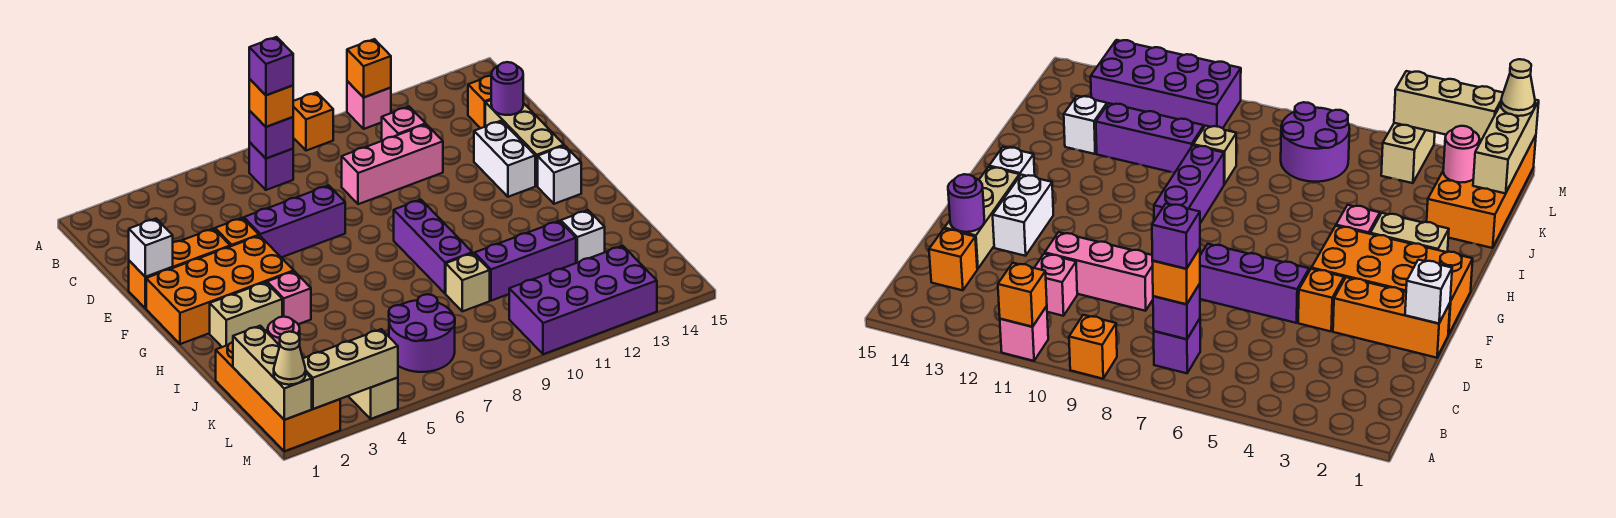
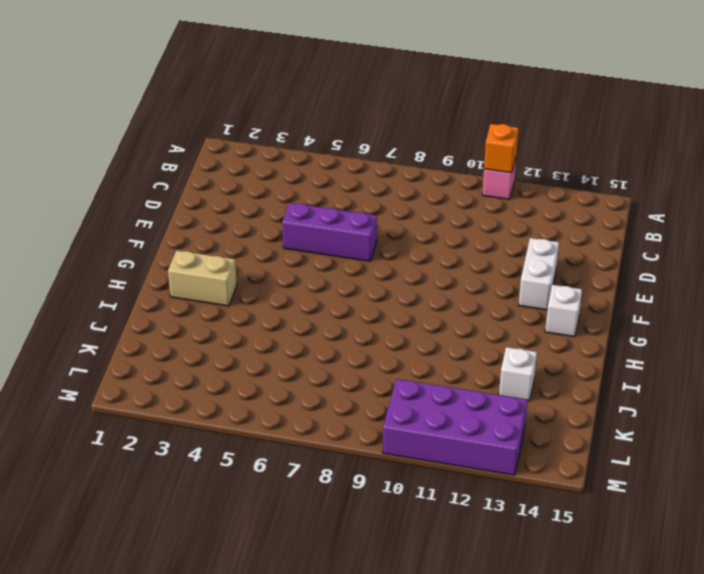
none -> orange 1x1 brick [293,92,333,151]
none -> purple 1x1 brick [249,142,293,190]
none -> pink 1x1 brick [381,107,426,141]
none -> orange 1x1 brick [468,76,491,128]

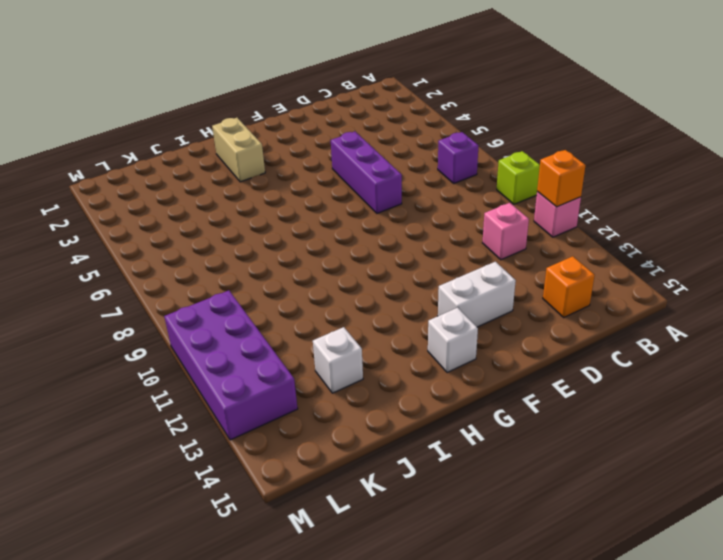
lime 1x1 brick [497,151,540,204] -> orange 1x1 brick [293,92,333,151]
none -> pink 1x3 brick [342,124,443,204]
none -> tan 1x3 brick [485,100,564,186]
none -> orange 1x3 brick [129,229,230,308]
none -> orange 1x1 brick [215,218,259,246]

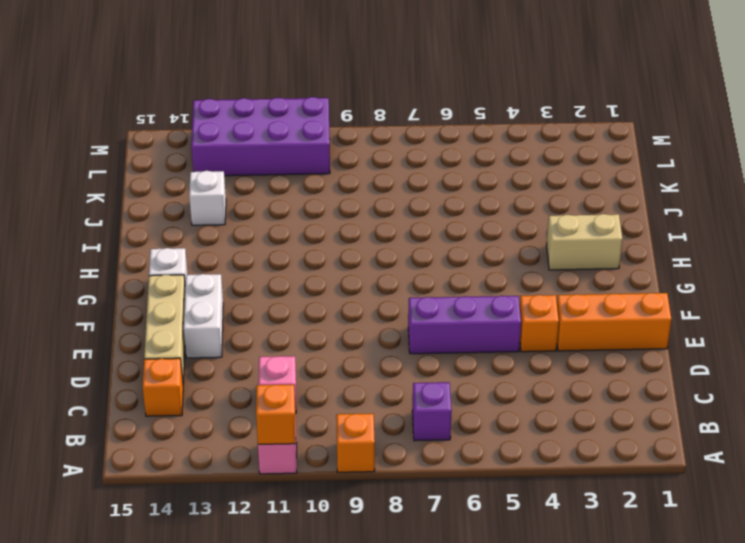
none -> pink 1x3 brick [342,124,443,204]
none -> orange 2x4 brick [146,236,294,344]
none -> purple 1x3 brick [394,200,472,294]
none -> pink 1x1 brick [267,271,311,324]

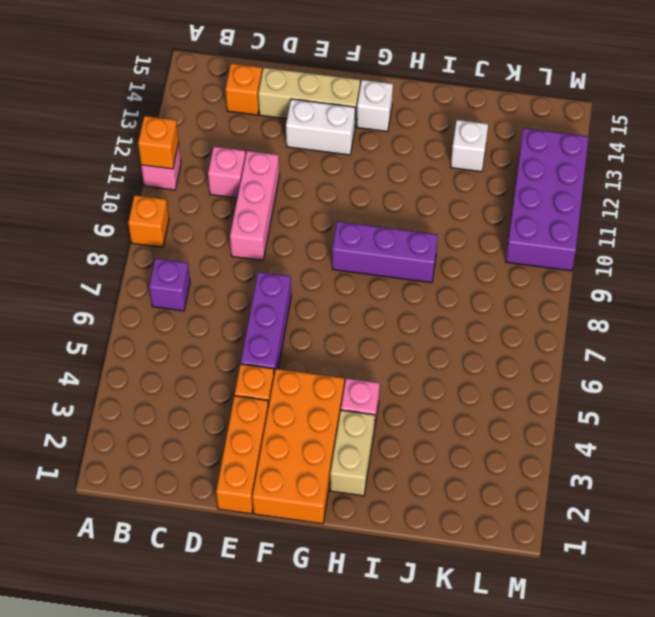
none -> orange 2x4 brick [216,330,340,451]
none -> tan 1x1 brick [446,253,490,311]
none -> purple 1x3 brick [475,221,576,301]
none -> purple 2x2 round brick [389,294,455,372]

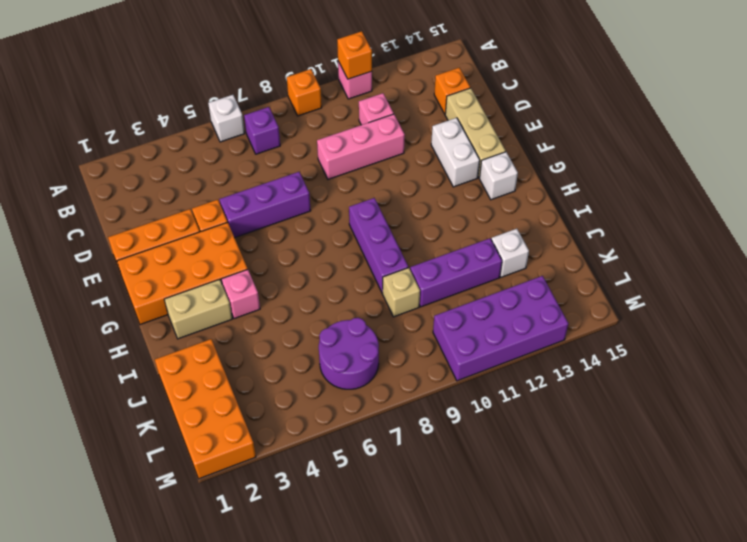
white 1x1 brick [208,95,245,142] -> white 1x1 brick moved to [129,219,173,277]
none -> tan 1x2 brick [349,378,398,419]
none -> purple 1x1 brick [249,110,293,159]
none -> purple 1x1 round brick [491,62,523,115]
none -> tan 1x3 brick [233,326,312,420]

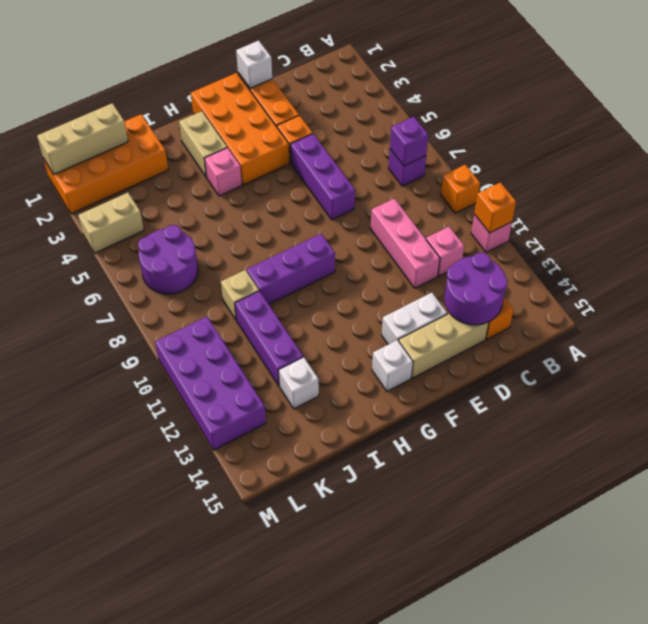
purple 2x2 round brick [444,253,508,325] -> purple 1x1 round brick [491,62,523,115]
none -> pink 1x1 round brick [268,317,300,346]
none -> tan 1x3 brick [303,329,398,409]
none -> orange 1x1 brick [249,79,293,127]
none -> tan 1x1 cone [274,332,306,385]

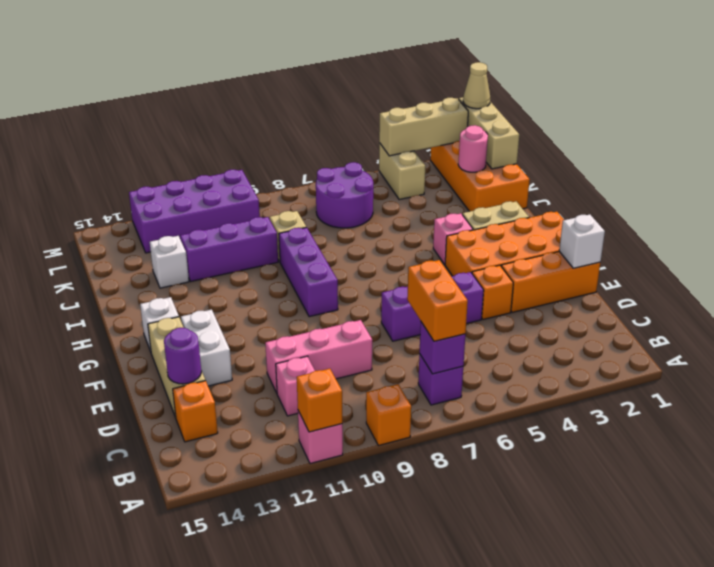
orange 1x2 brick [407,260,468,341] -> orange 1x1 brick [249,79,293,127]
none -> purple 1x1 brick [249,37,293,95]

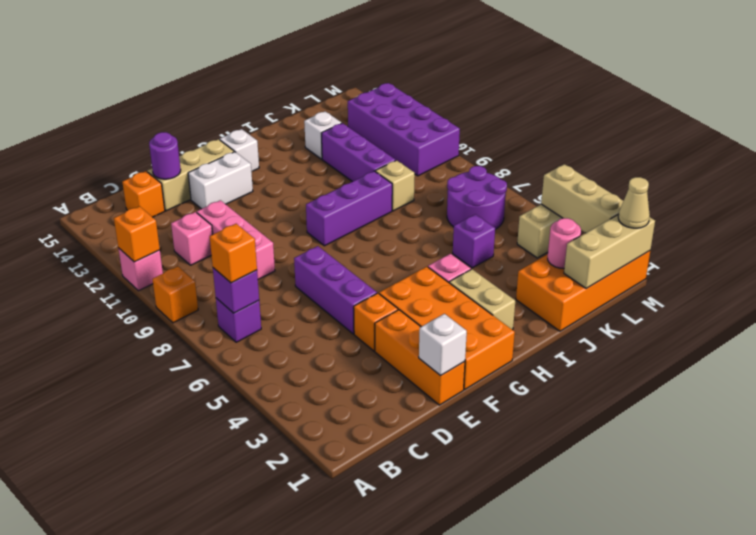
purple 1x1 brick [453,214,495,268] -> purple 1x1 brick moved to [249,37,293,95]

